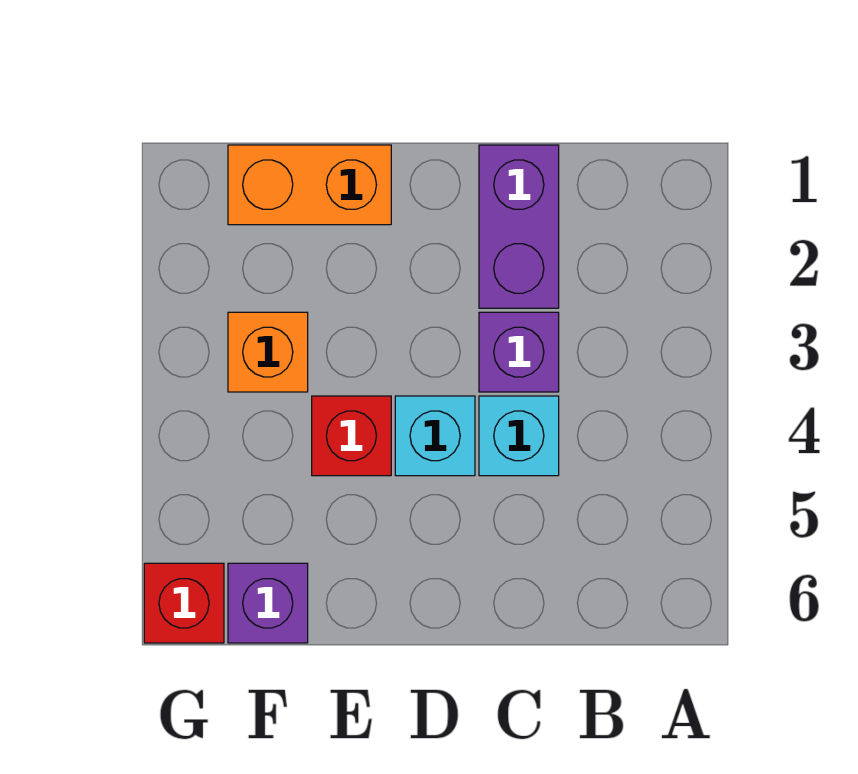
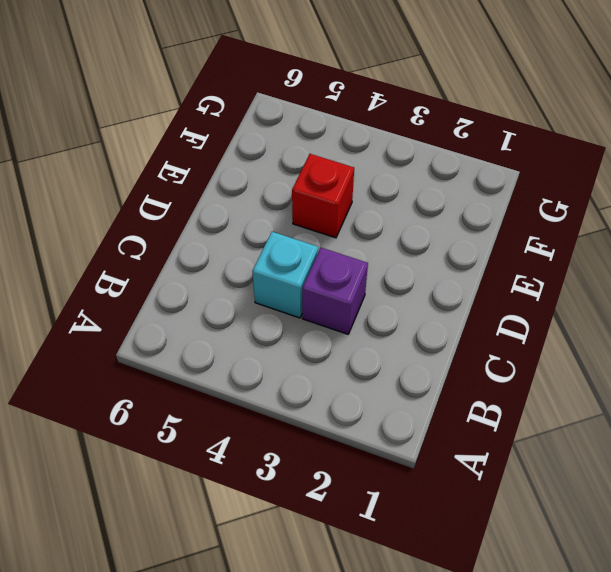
none -> purple 1x2 brick [479,145,559,308]
none -> cyan 1x1 brick [395,396,475,476]

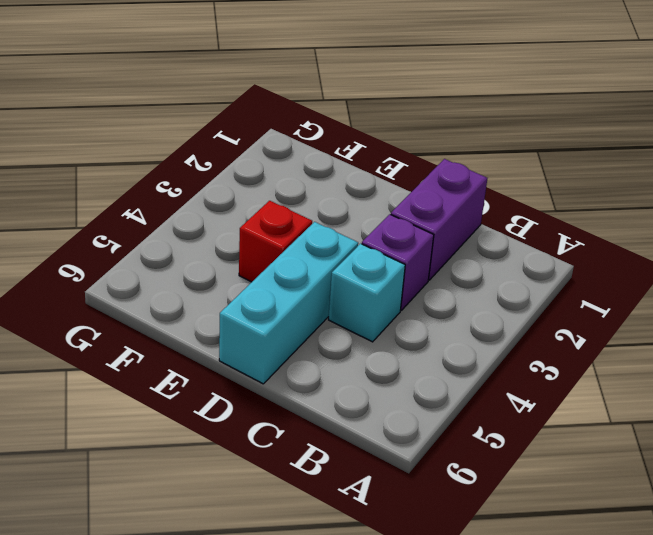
cyan 1x3 brick [219,222,358,384] -> cyan 1x1 brick [395,396,475,476]
none -> orange 1x2 brick [228,145,391,225]
none -> orange 1x1 brick [228,312,308,392]

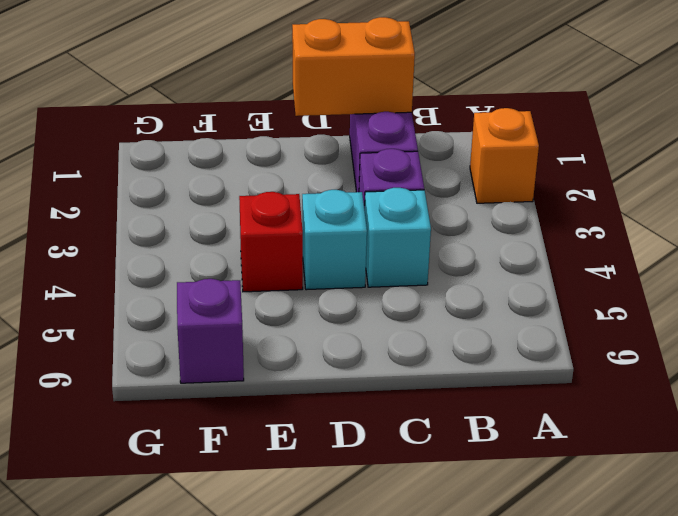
orange 1x1 brick [470,108,539,203] -> orange 1x1 brick moved to [228,312,308,392]
orange 1x2 brick [292,17,415,116] -> orange 1x2 brick moved to [228,145,391,225]
none -> red 1x1 brick [144,563,224,643]

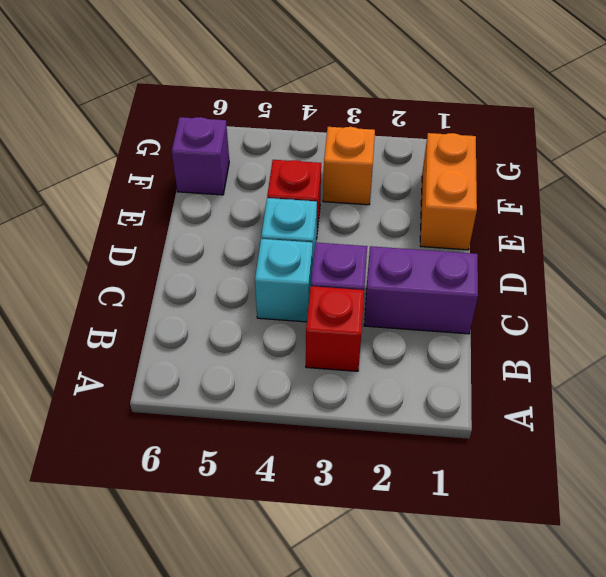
red 1x1 brick [306,286,364,371] -> red 1x1 brick moved to [144,563,224,643]

